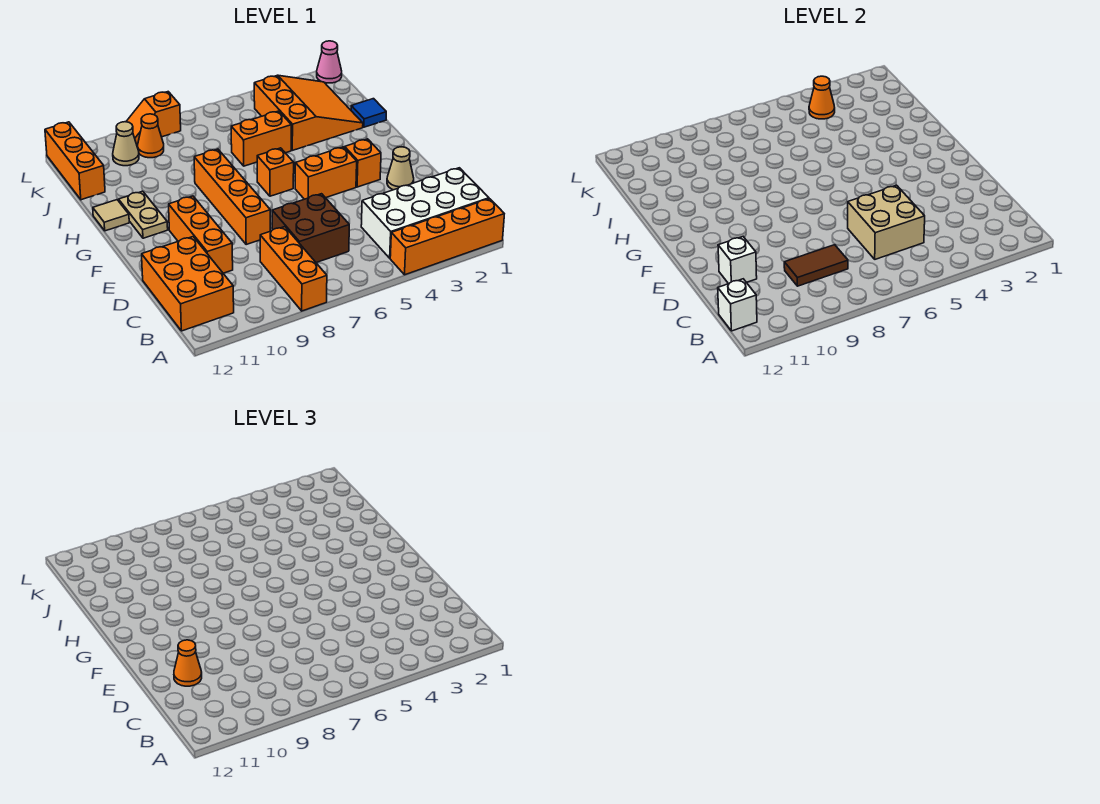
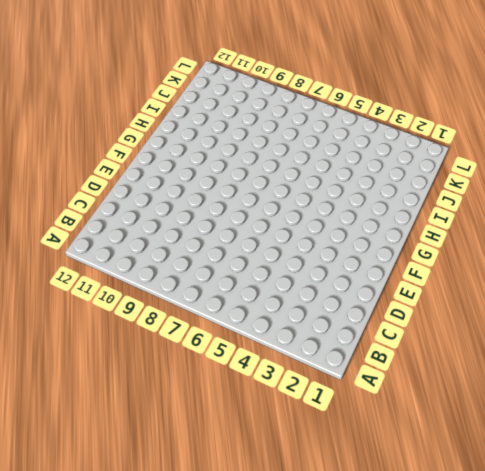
none -> orange 1x4 brick [390,199,504,275]
none -> orange 1x3 brick [260,227,327,311]
none -> white 2x4 brick [361,168,489,258]

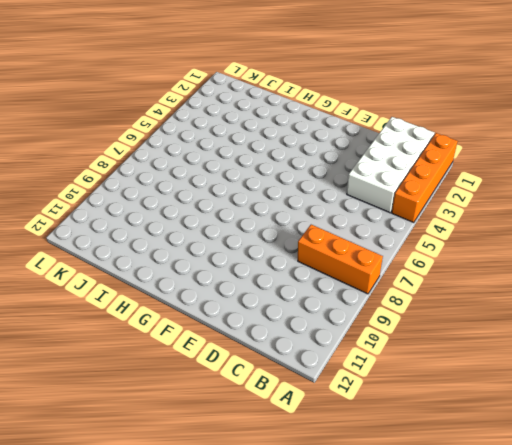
none -> orange 2x3 brick [142,237,234,331]
none -> brown 2x2 brick [272,194,349,263]
none -> orange 1x3 brick [169,196,233,273]

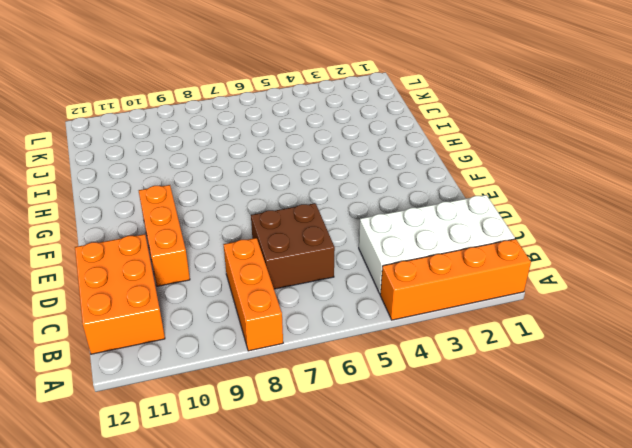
none -> tan 1x1 cone [387,147,414,190]
none -> orange 1x4 brick [194,149,270,244]
none -> orange 1x1 brick [345,139,381,187]

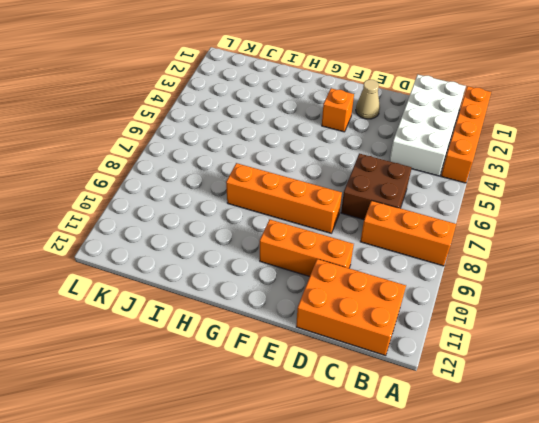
none -> orange 1x2 brick [295,147,357,199]
none -> orange 1x1 brick [257,148,294,196]
none -> tan 1x2 plate [119,191,168,238]

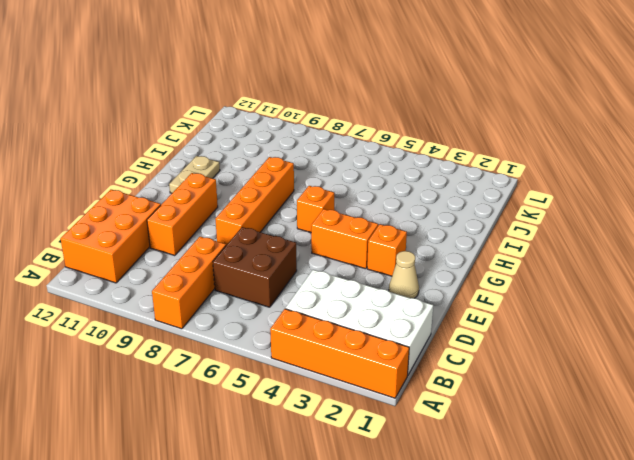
none -> tan 1x1 tile [93,200,129,231]
none -> blue 1x1 tile [351,99,386,127]
none -> orange 3x3 slope [254,75,363,150]

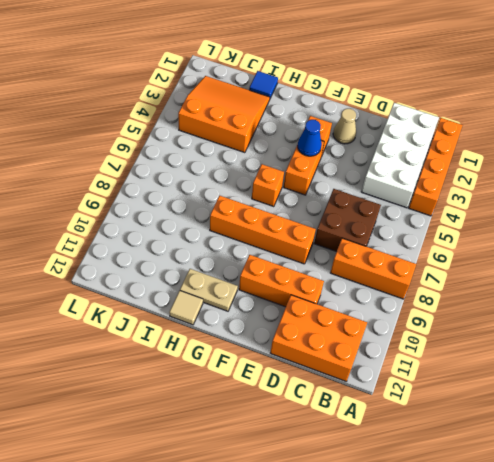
blue 1x1 cone [298,120,322,156] -> none
none -> orange 1x2 brick [231,111,291,166]
none -> orange 1x3 brick [45,122,105,200]
none -> orange 1x1 cone [138,114,164,158]

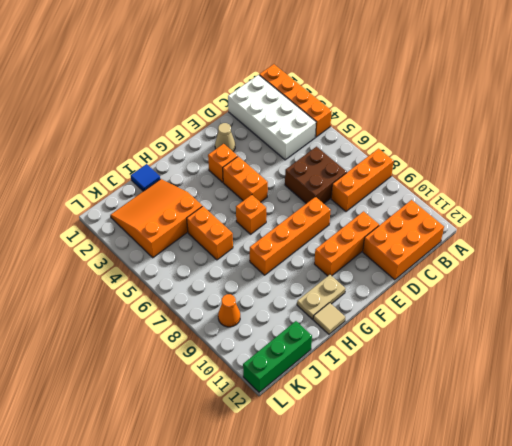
green 1x3 brick [243,321,312,392] -> orange 1x3 brick [45,122,105,200]
none -> tan 1x1 cone [113,122,139,166]
none -> pink 1x1 cone [317,41,342,83]
none -> orange 1x2 slope [126,92,181,145]

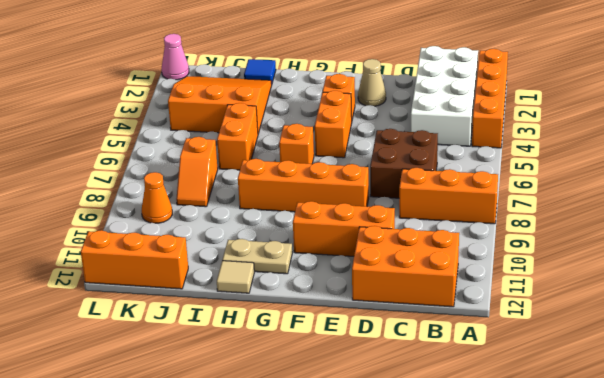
orange 1x2 slope [176,137,218,207] -> orange 1x2 slope moved to [126,92,181,145]
none -> tan 1x1 cone [113,122,139,166]
none -> white 1x1 brick [718,279,757,331]
none -> tan 2x2 brick [848,185,925,259]

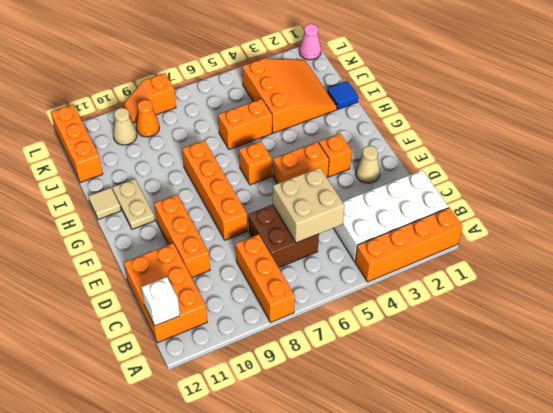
none -> brown 1x2 tile [784,245,848,286]
none -> white 1x1 brick [718,237,757,284]
none -> orange 1x1 cone [809,76,835,119]

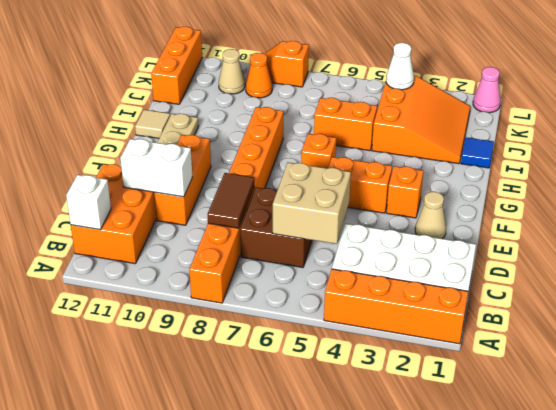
brown 1x2 tile [208,173,254,228] -> brown 1x2 tile turned to [784,245,848,286]
white 1x2 brick [120,139,192,197] -> white 1x1 brick [718,237,757,284]
white 1x1 cone [386,43,414,90] -> orange 1x1 cone [809,76,835,119]
none -> orange 1x1 cone [174,640,202,686]

